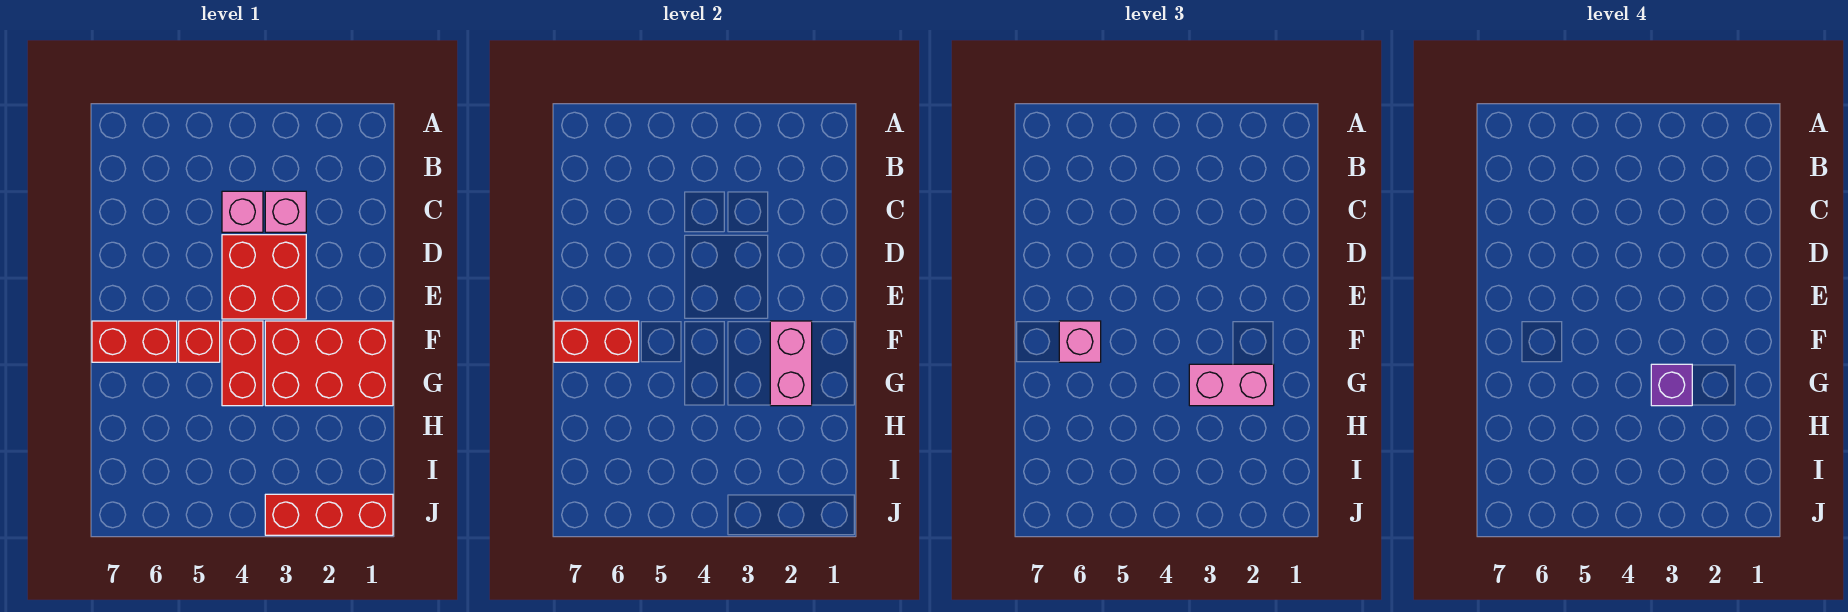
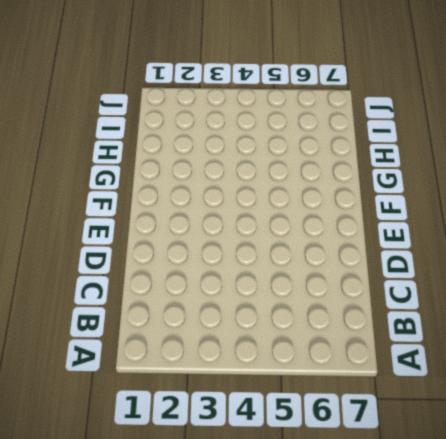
none -> pink 1x1 brick [265,191,306,232]
none -> pink 1x1 brick [222,191,263,232]
none -> red 2x2 brick [222,235,306,319]

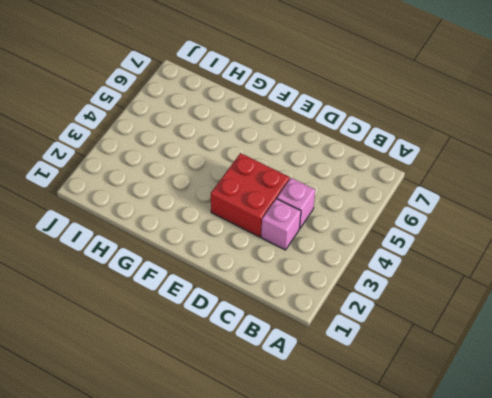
none -> red 2x3 brick [265,321,393,406]
none -> red 1x2 brick [222,321,263,406]
none -> red 1x1 brick [179,321,220,362]

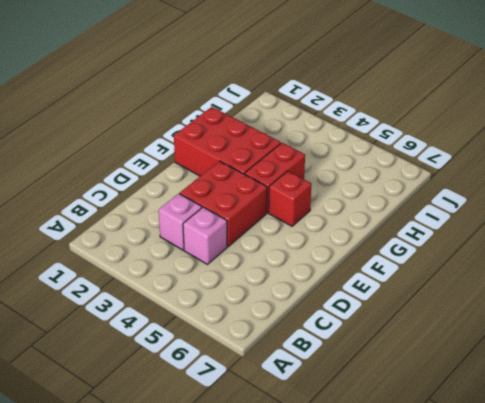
none -> red 1x2 brick [92,321,177,362]
none -> red 1x3 brick [265,494,393,535]
none -> pink 1x2 brick [770,321,812,406]

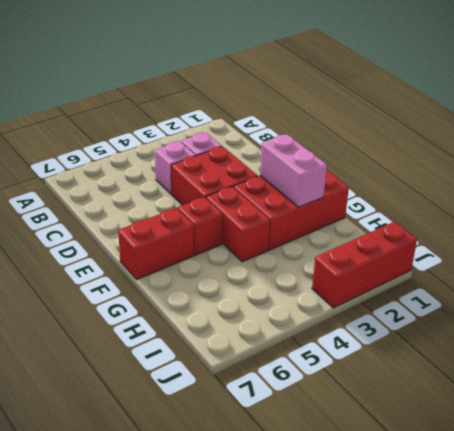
none -> red 1x2 brick [554,321,639,362]
none -> pink 1x1 brick [1059,321,1101,362]
none -> pink 1x2 brick [1189,364,1274,406]

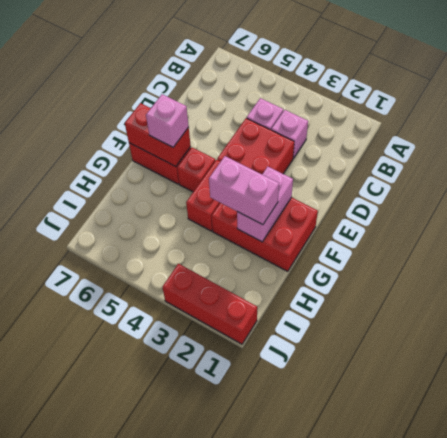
none -> purple 1x1 brick [1651,364,1692,406]

